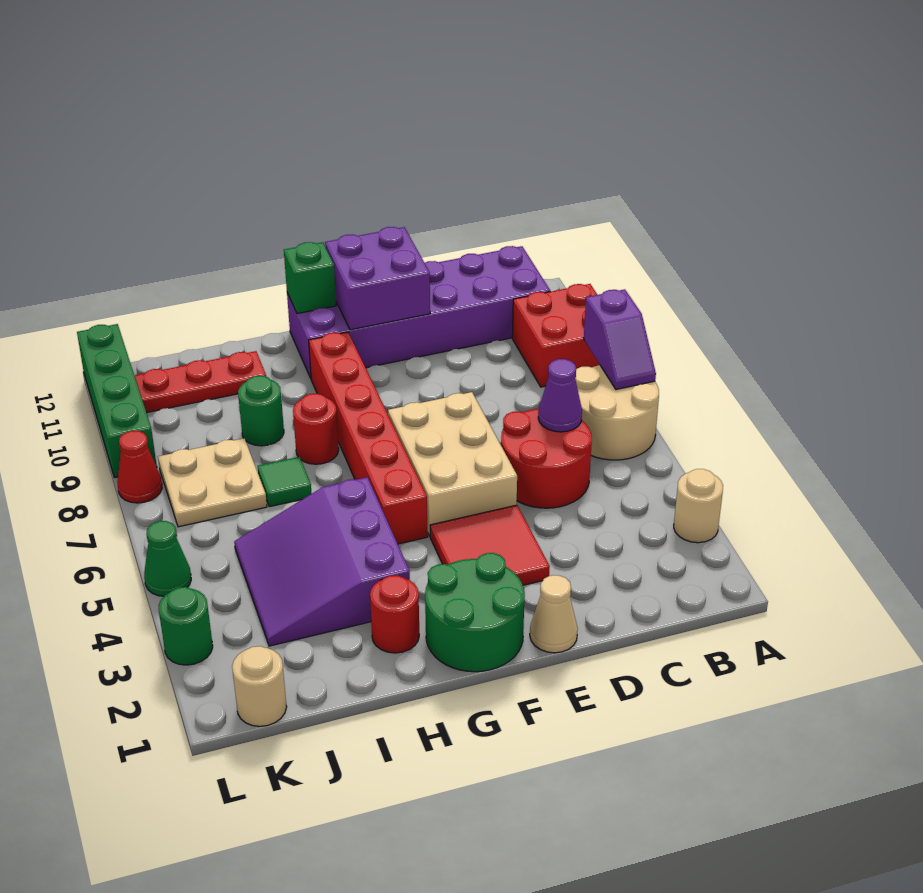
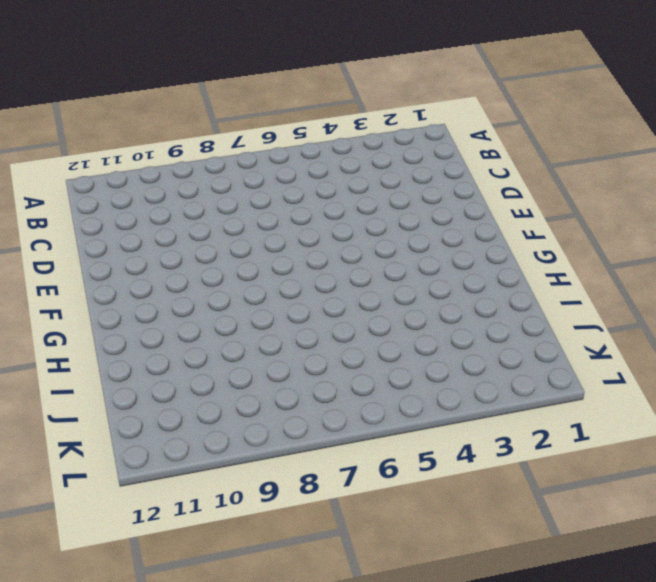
none -> tan 1x1 round brick [674,469,723,543]
none -> tan 2x2 round brick [575,365,659,460]
none -> red 2x2 brick [512,284,600,387]

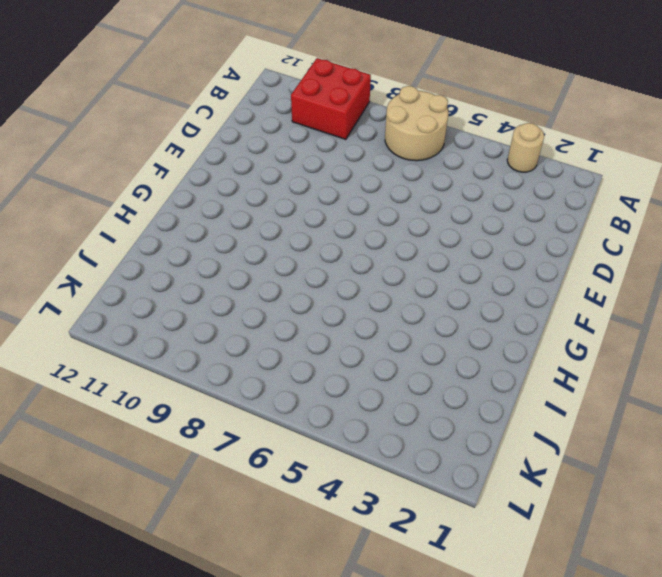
none -> purple 2x6 brick [287,246,550,378]
none -> red 2x2 round brick [501,409,592,508]
none -> tan 1x1 cone [530,575,578,653]

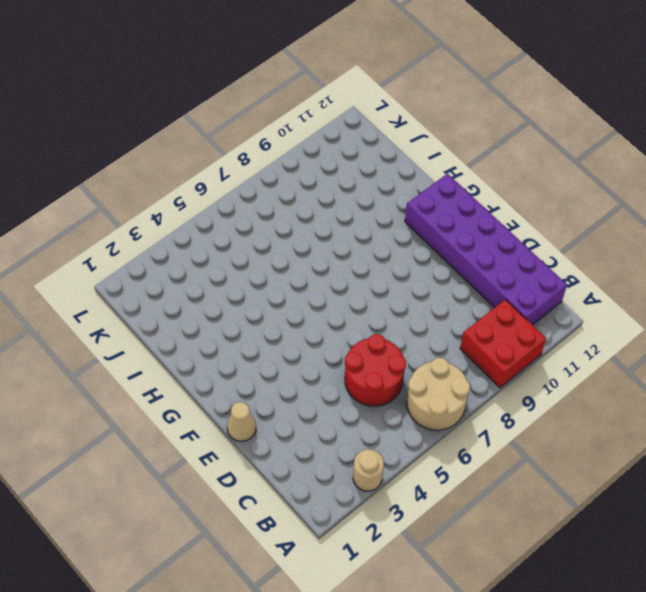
none -> red 2x2 tile [430,505,550,585]
none -> tan 2x3 brick [388,392,517,536]
none -> green 2x2 round brick [425,553,525,672]

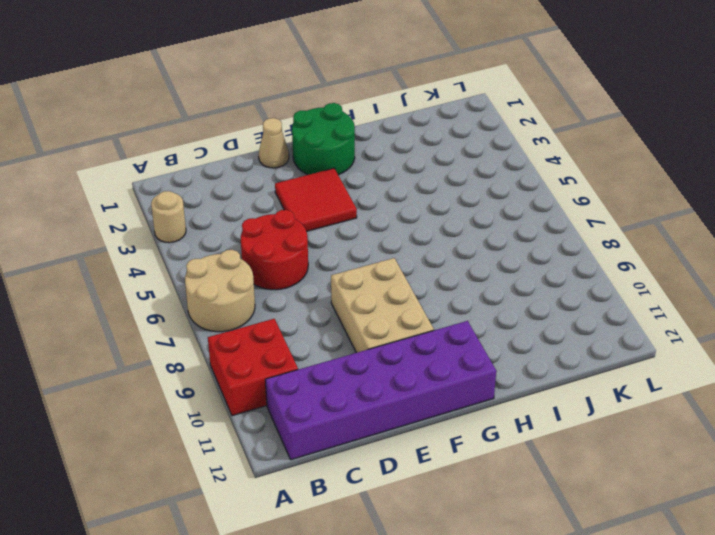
tan 2x3 brick [331,258,434,353] -> tan 2x3 brick moved to [388,392,517,536]
none -> red 1x6 brick [309,332,427,544]
none -> red 1x1 round brick [370,575,419,653]
none -> purple 3x3 slope [234,477,410,646]

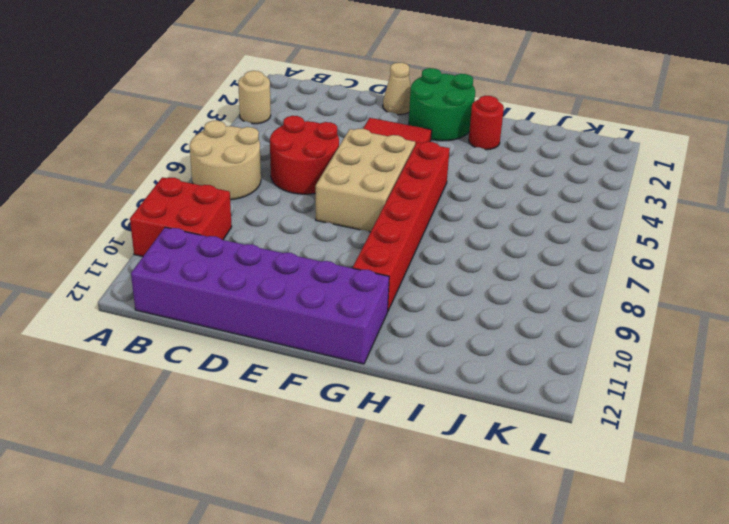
none -> purple 3x3 slope [234,477,410,646]
none -> red 1x1 round brick [293,393,339,464]
none -> green 1x1 tile [257,457,312,507]

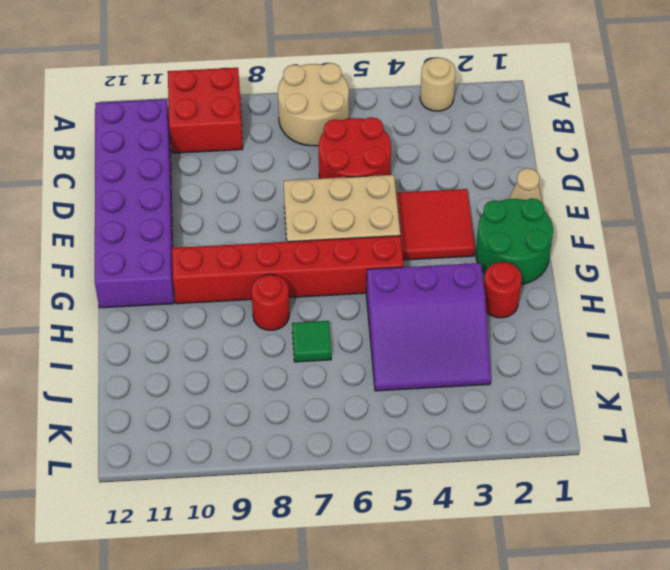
none -> green 1x1 round brick [238,376,284,446]
none -> red 1x3 plate [135,351,266,413]
none -> tan 2x2 plate [158,438,267,527]

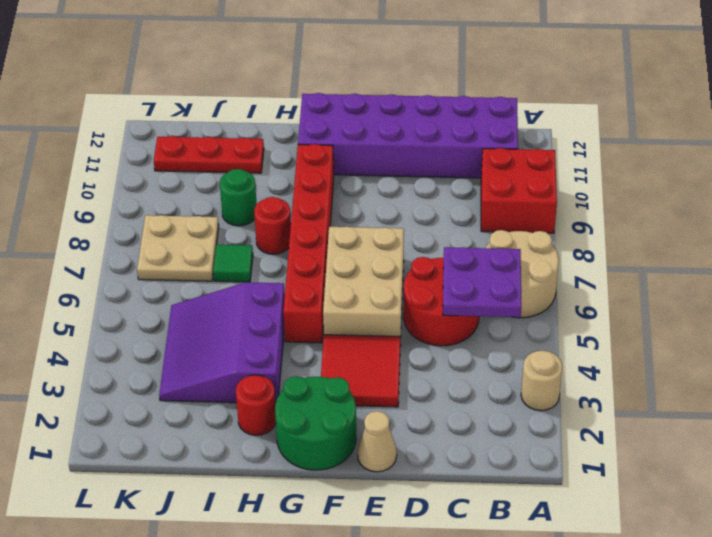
purple 2x2 plate [443,247,522,317] -> purple 1x1 cone [538,359,582,432]
none -> tan 1x1 round brick [232,646,287,726]
none -> green 1x1 round brick [159,587,213,665]
none -> green 1x1 cone [144,521,191,596]

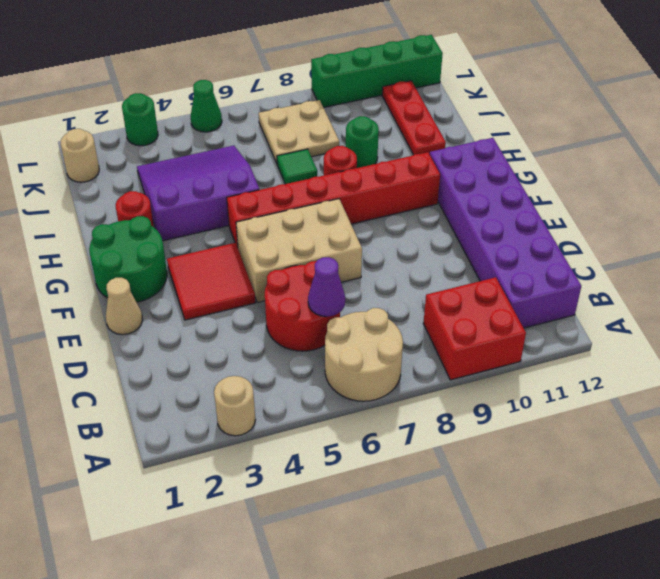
none -> red 1x1 cone [117,431,162,503]
none -> purple 1x2 slope [584,289,656,390]
none -> purple 2x2 brick [325,227,430,330]

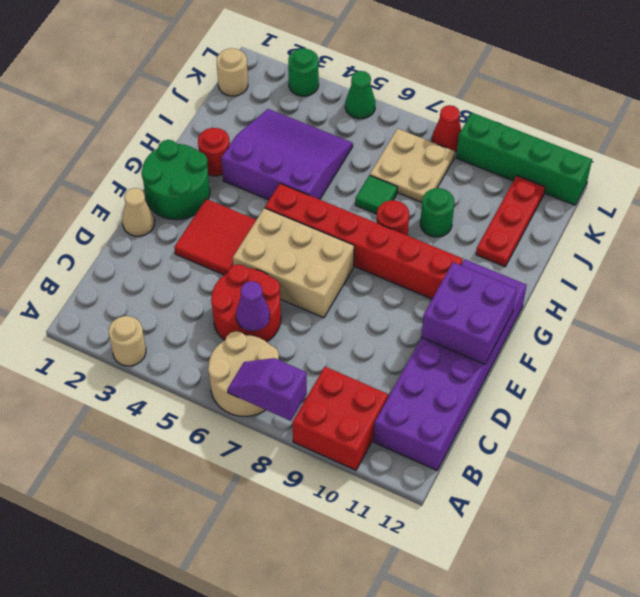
none -> green 1x1 brick [284,242,336,314]

